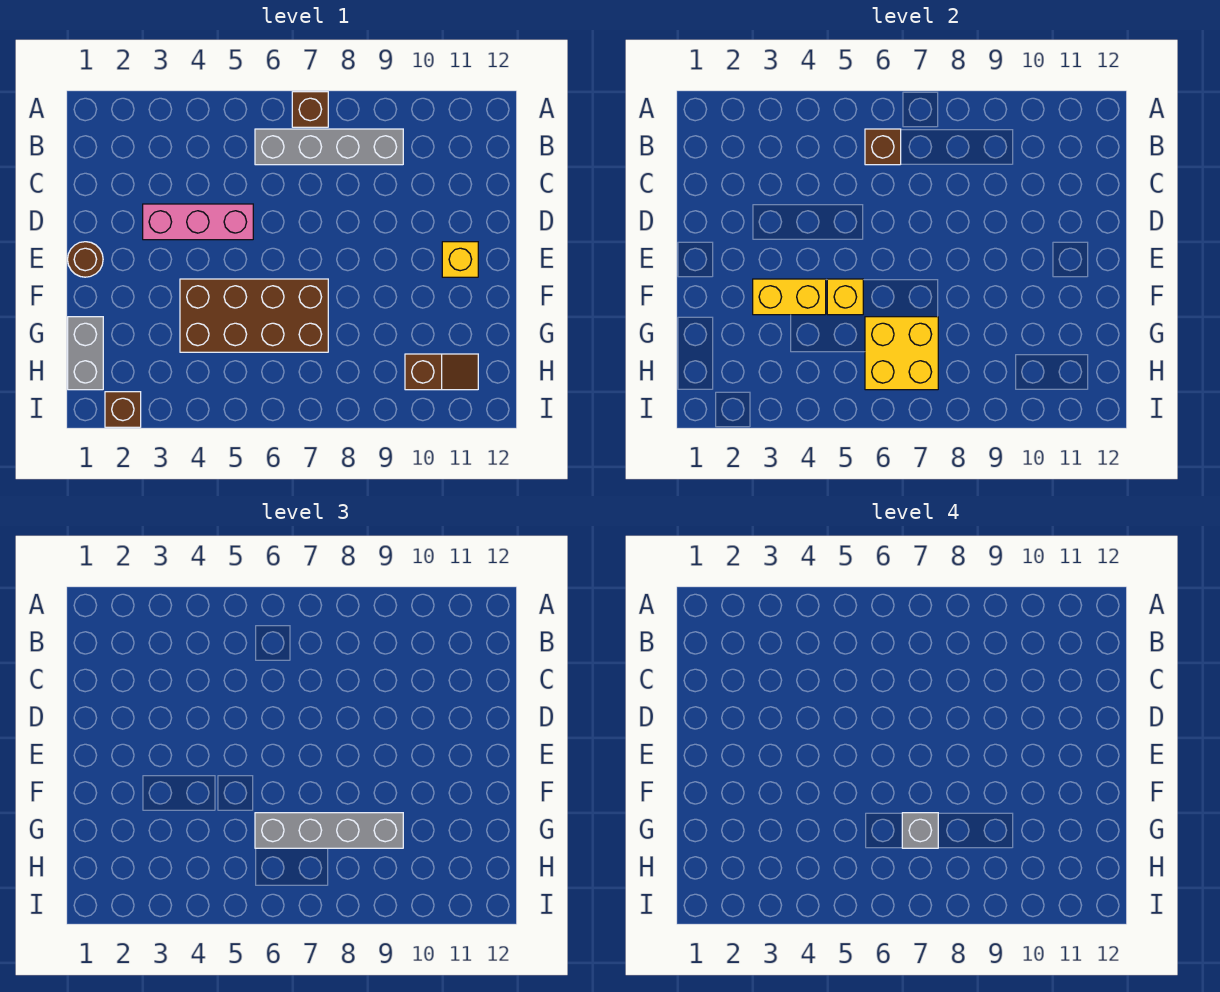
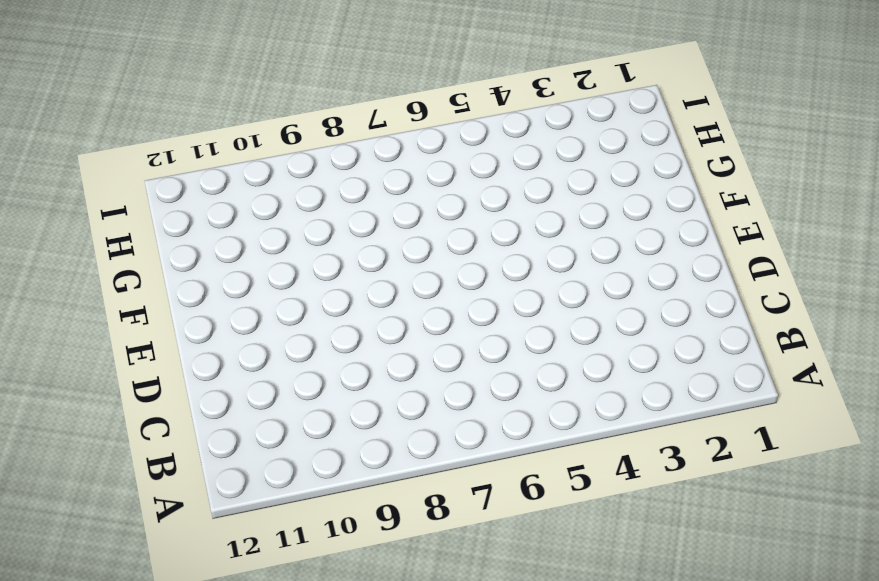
none -> brown 1x1 brick [292,92,328,127]
none -> grey 1x4 brick [255,129,403,165]
none -> pink 1x3 brick [143,204,253,240]

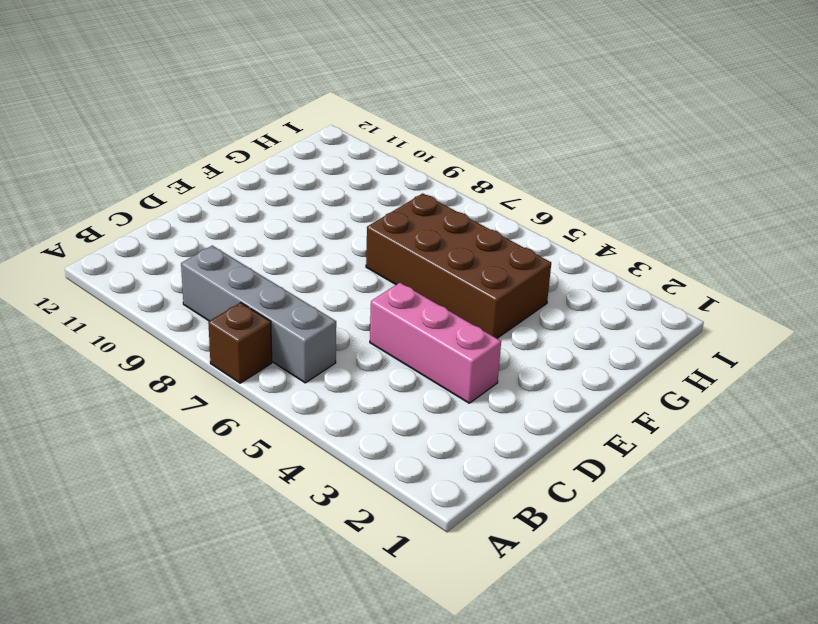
none -> brown 1x1 round brick [68,242,103,277]
none -> yellow 1x1 brick [442,242,478,277]
none -> grey 1x2 brick [68,317,103,390]

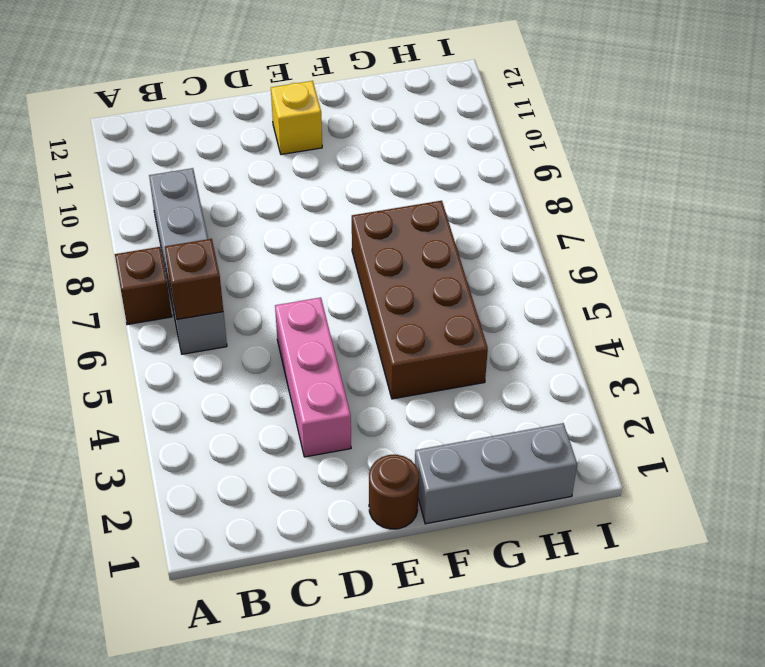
grey 1x3 brick [415,423,577,524] -> grey 1x2 brick [68,317,103,390]
none -> brown 1x2 slope [405,354,478,390]
none -> brown 1x1 brick [105,392,141,427]
none -> yellow 1x2 brick [753,279,826,315]

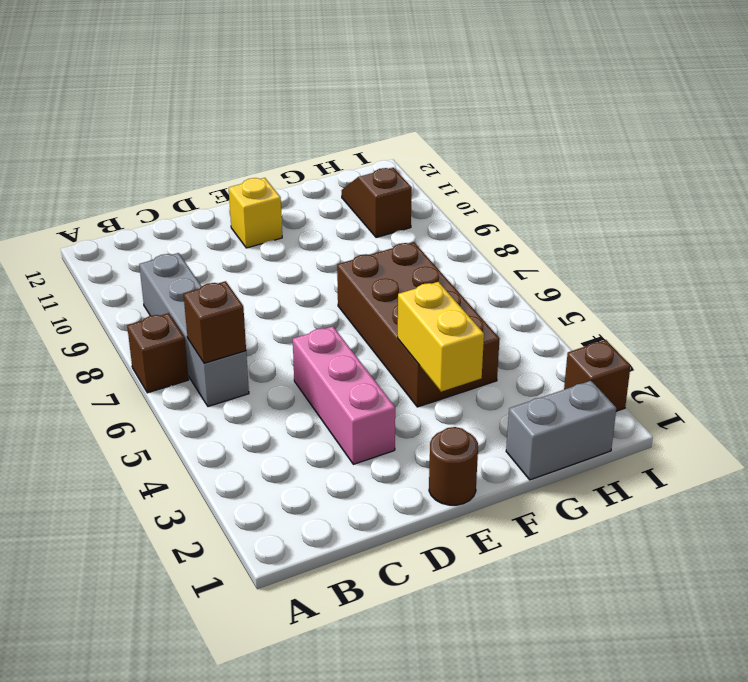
none -> yellow 1x1 brick [827,279,863,315]
none -> yellow 2x2 brick [865,317,938,390]
none -> grey 1x4 brick [255,813,403,848]

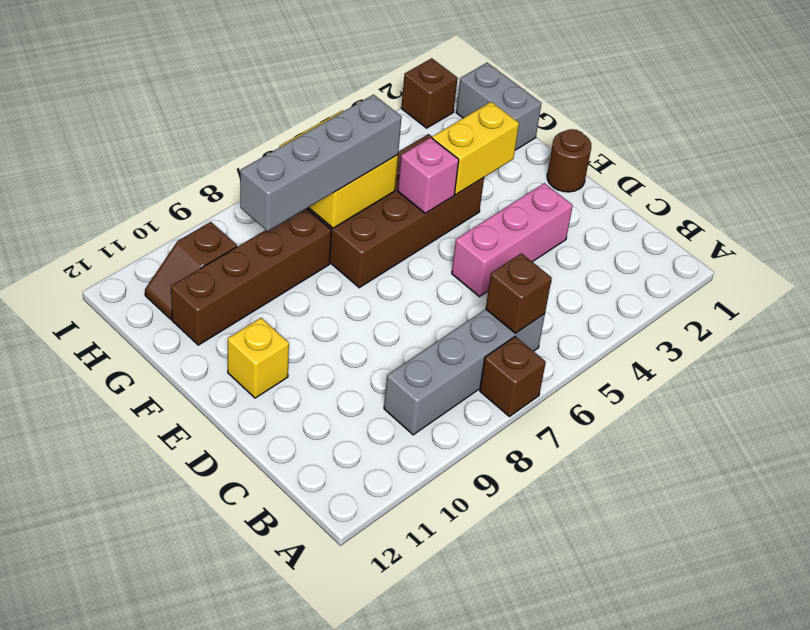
pink 1x1 brick [398,138,459,213] -> yellow 1x1 brick [827,279,863,315]
brown 1x4 brick [171,209,331,345] -> none
none -> grey 1x1 brick [902,813,938,848]

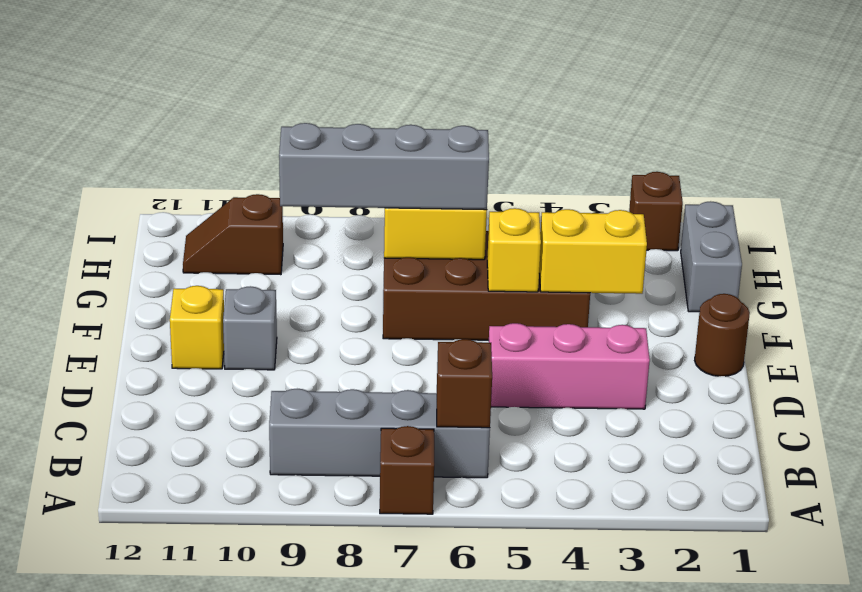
grey 1x1 brick [223,286,277,370] -> grey 1x1 brick moved to [902,813,938,848]

